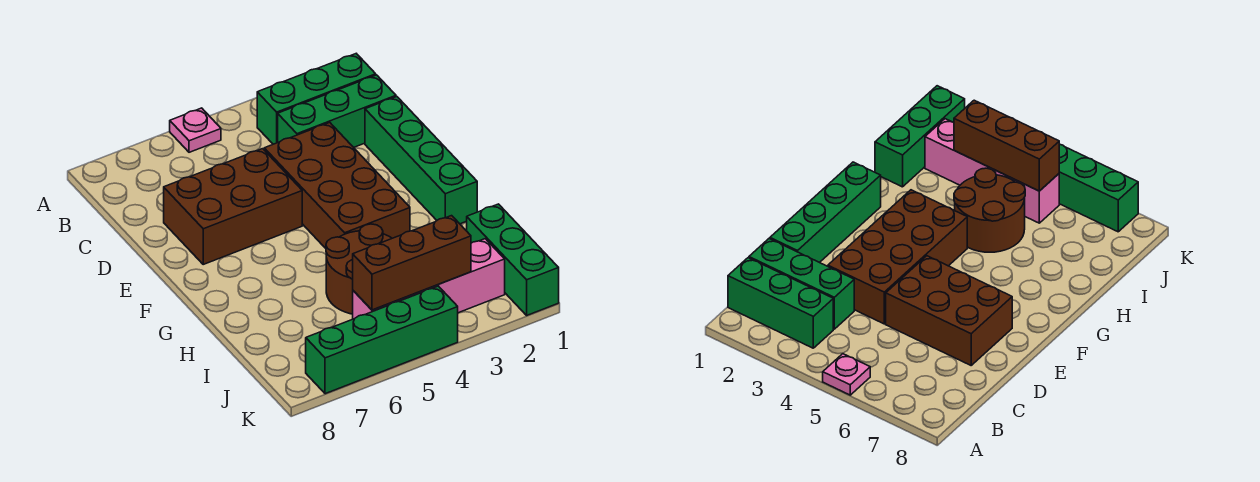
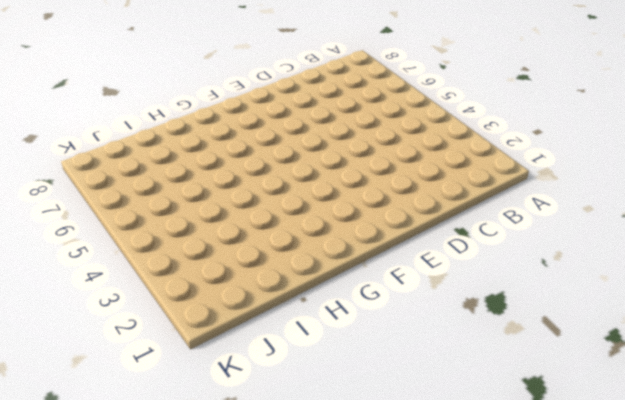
none -> pink 1x1 plate [170,108,221,152]
none -> green 1x3 brick [257,54,376,144]

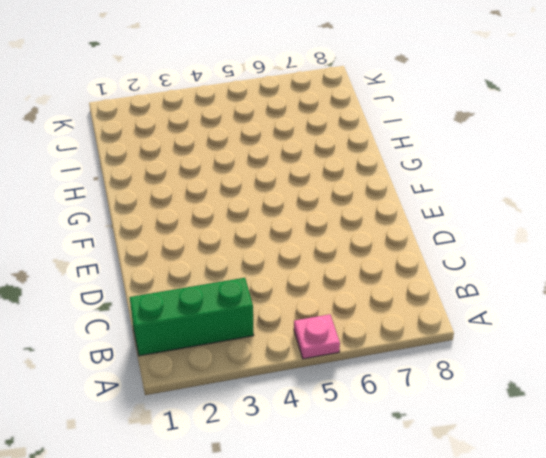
none -> green 1x3 brick [278,75,396,147]
none -> green 1x4 brick [365,97,477,224]

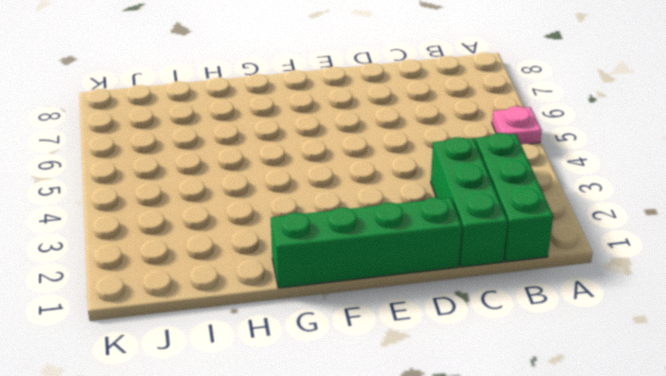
none -> brown 2x4 brick [264,123,410,248]
none -> brown 2x3 brick [164,149,302,264]

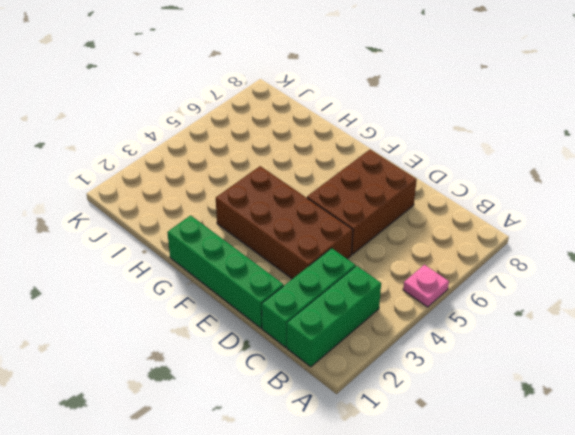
none -> brown 2x2 round brick [326,224,392,314]
none -> green 1x3 brick [467,204,559,315]

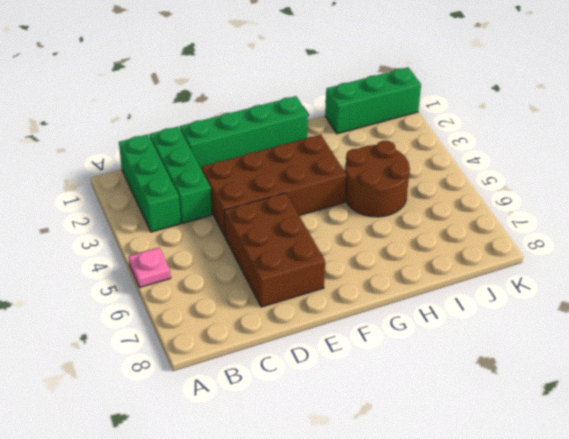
none -> pink 1x4 brick [353,239,505,319]
none -> green 1x4 brick [306,286,458,394]

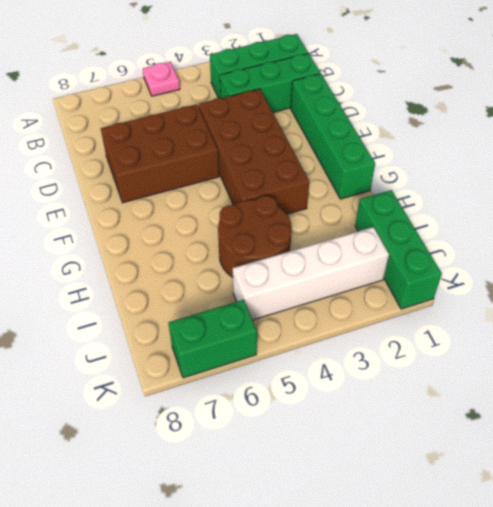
white 1x4 brick [233,227,389,320] -> pink 1x4 brick [353,239,505,319]
green 1x2 brick [168,300,257,378] -> green 1x4 brick [306,286,458,394]
none -> brown 1x3 brick [353,216,471,310]

